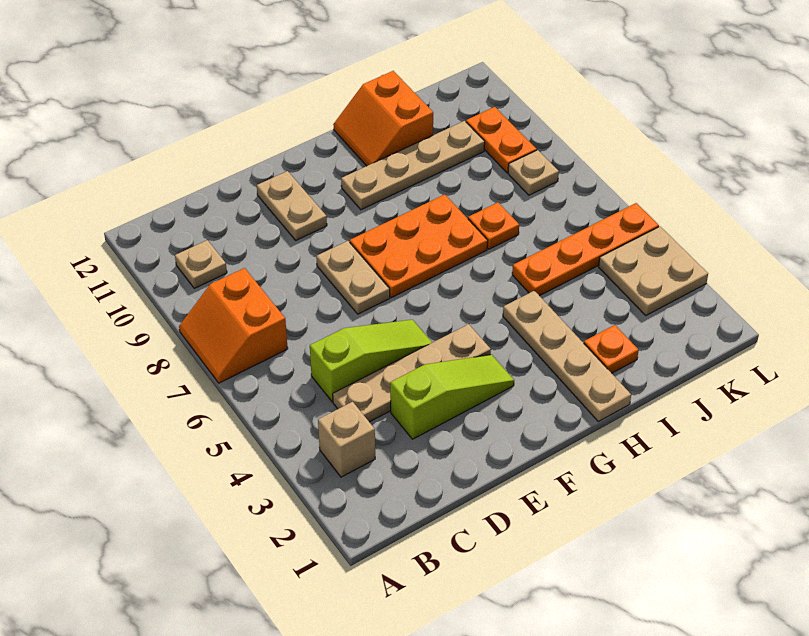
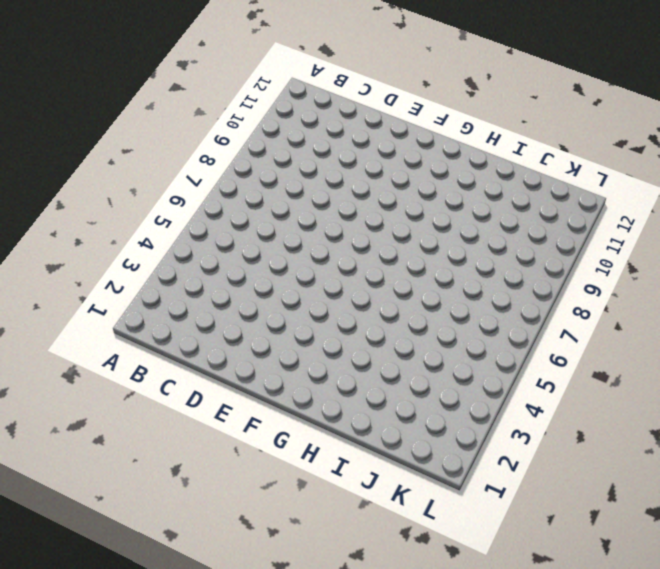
none -> orange 2x2 slope [179,268,288,383]
none -> tan 1x1 brick [318,402,375,477]
none -> tan 1x1 plate [175,240,227,288]

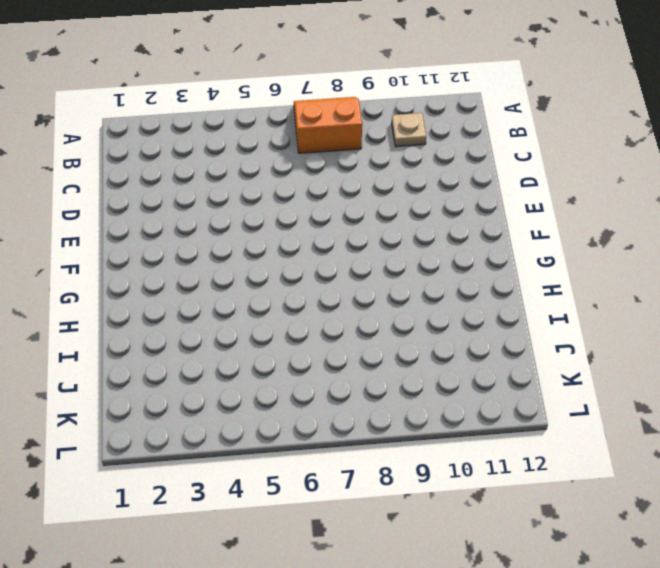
none -> tan 1x1 brick [318,402,375,477]
none -> tan 1x4 plate [333,324,491,422]
none -> lime 1x3 slope [310,320,432,402]

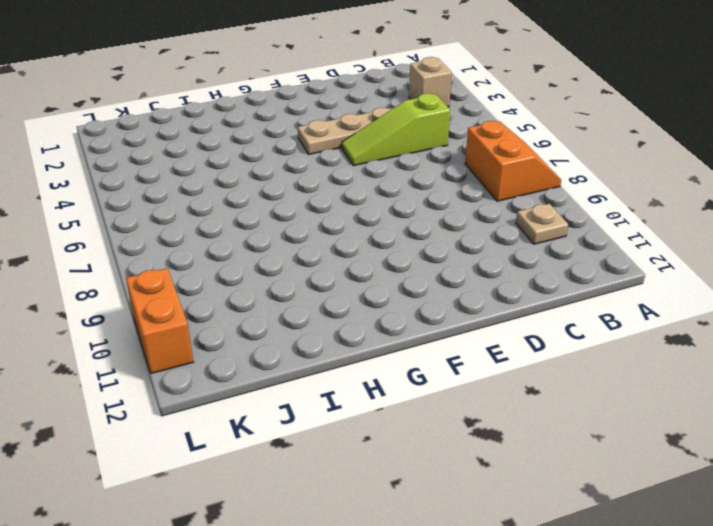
orange 1x2 brick [126,268,193,374] -> none
none -> lime 1x3 slope [390,355,514,439]
none -> tan 1x2 plate [316,241,390,314]
none -> tan 1x2 plate [257,171,327,240]

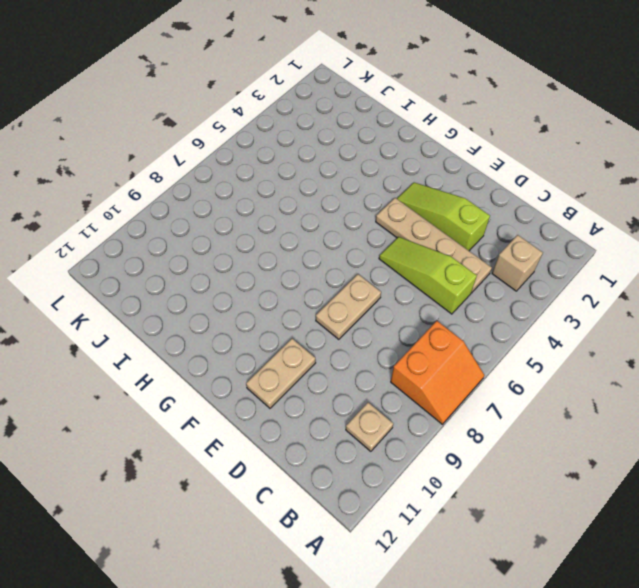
none -> orange 2x3 plate [350,194,488,298]
none -> tan 1x4 plate [341,121,485,210]
none -> tan 1x4 plate [503,290,631,421]

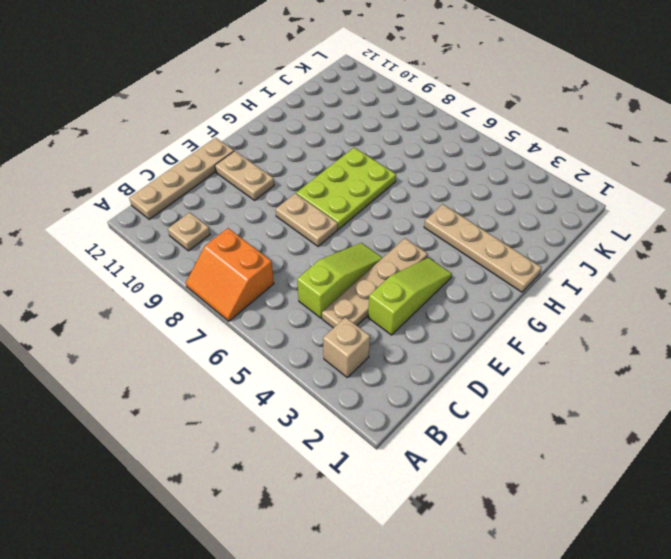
tan 1x4 plate [129,138,234,219] -> tan 1x4 plate moved to [341,121,485,210]
lime 2x3 plate [296,147,396,229] -> orange 2x3 plate [350,194,488,298]
none -> orange 2x2 slope [333,71,433,166]
none -> orange 1x1 plate [584,325,639,373]
none -> orange 1x4 plate [512,203,659,296]

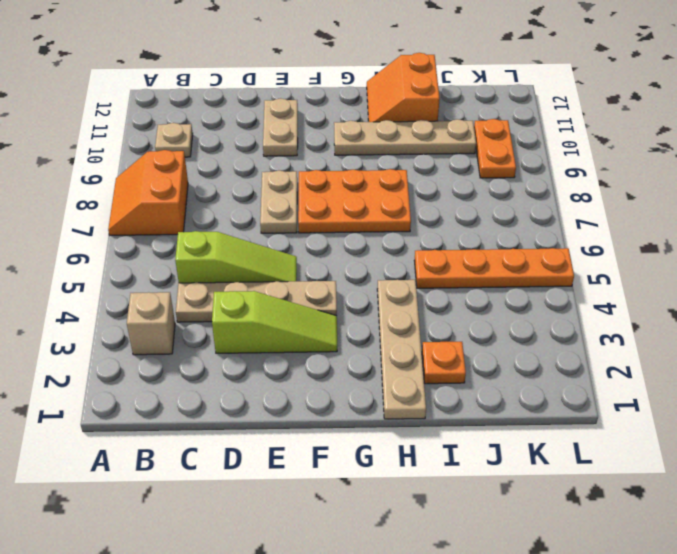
none -> orange 1x1 plate [468,202,519,249]
none -> tan 2x2 plate [599,227,708,316]
none -> tan 1x1 plate [508,150,559,195]

